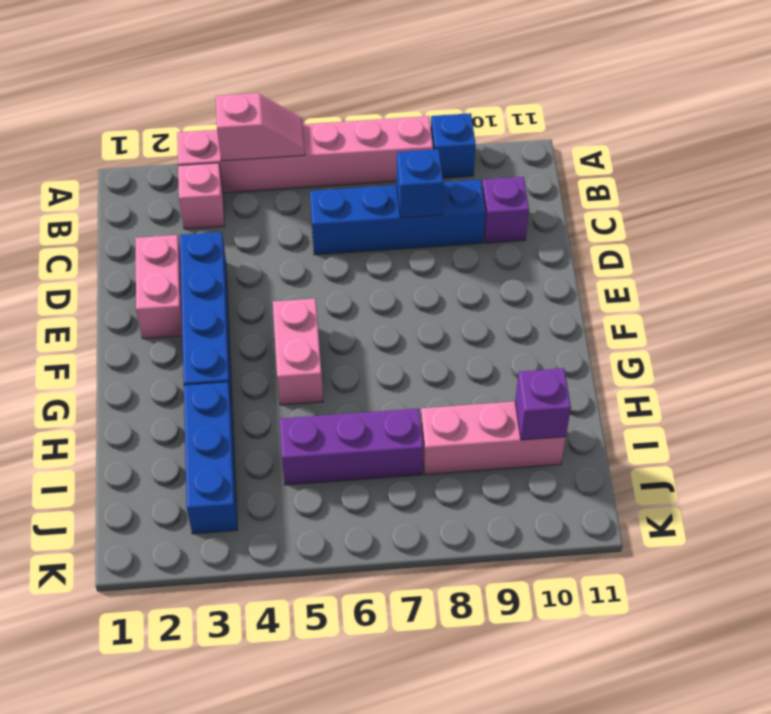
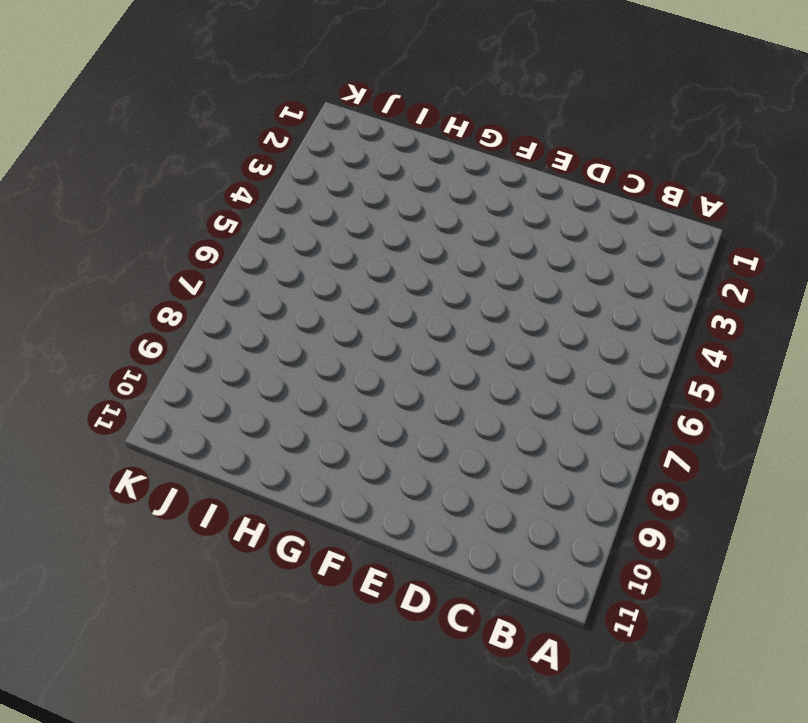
none -> pink 1x6 brick [177,116,433,193]
none -> blue 1x1 brick [431,113,476,178]
none -> pink 1x1 brick [178,163,225,229]

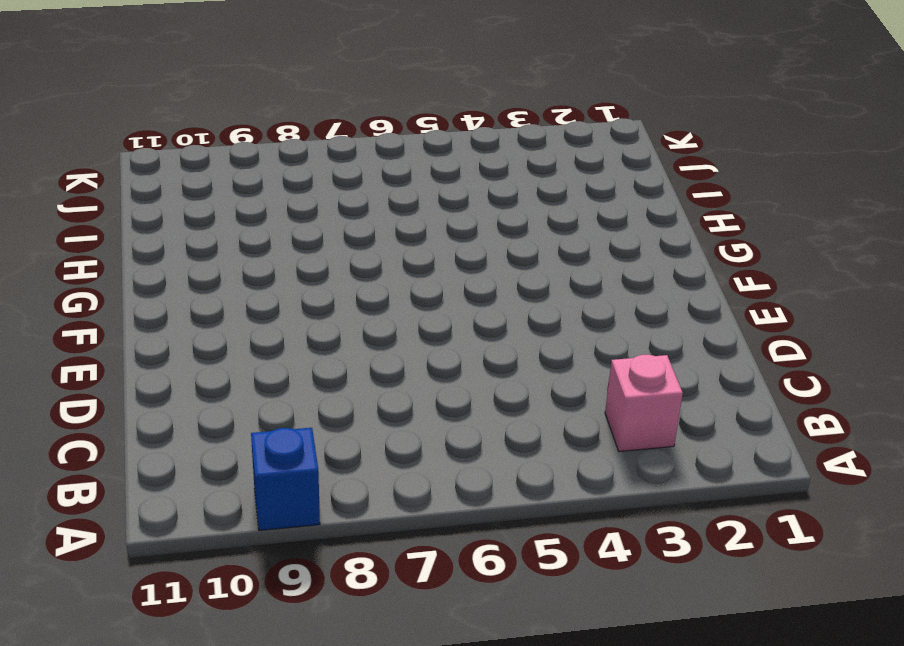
none -> pink 1x6 brick [177,116,433,193]
none -> blue 1x4 brick [310,180,485,255]
none -> purple 1x1 brick [482,177,529,243]

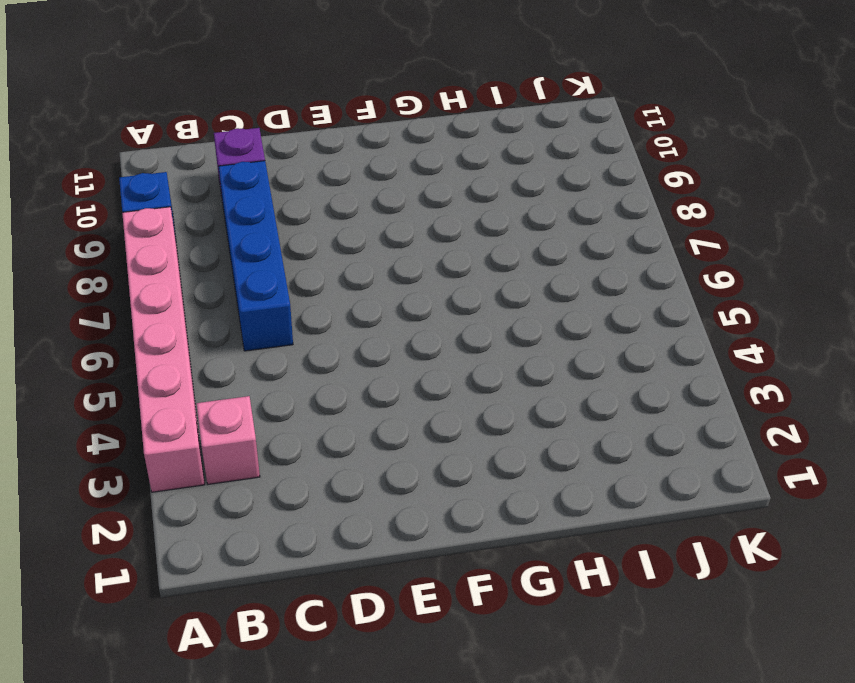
none -> pink 1x2 brick [135,235,182,339]
none -> blue 1x4 brick [180,232,232,404]
none -> pink 1x2 brick [273,299,323,405]

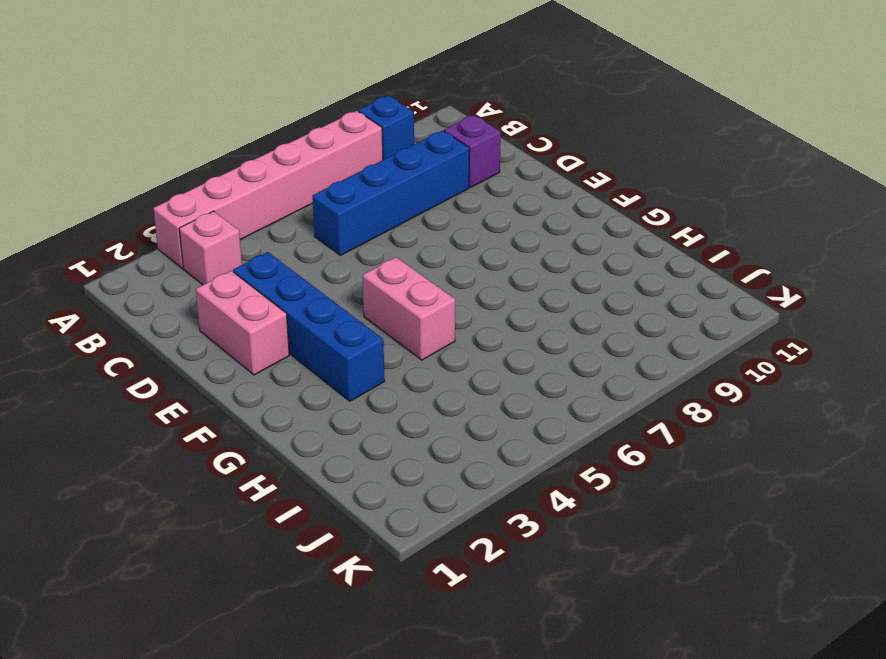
none -> blue 1x3 brick [184,382,237,534]
none -> purple 1x3 brick [280,408,423,485]
none -> pink 1x3 brick [421,402,566,475]

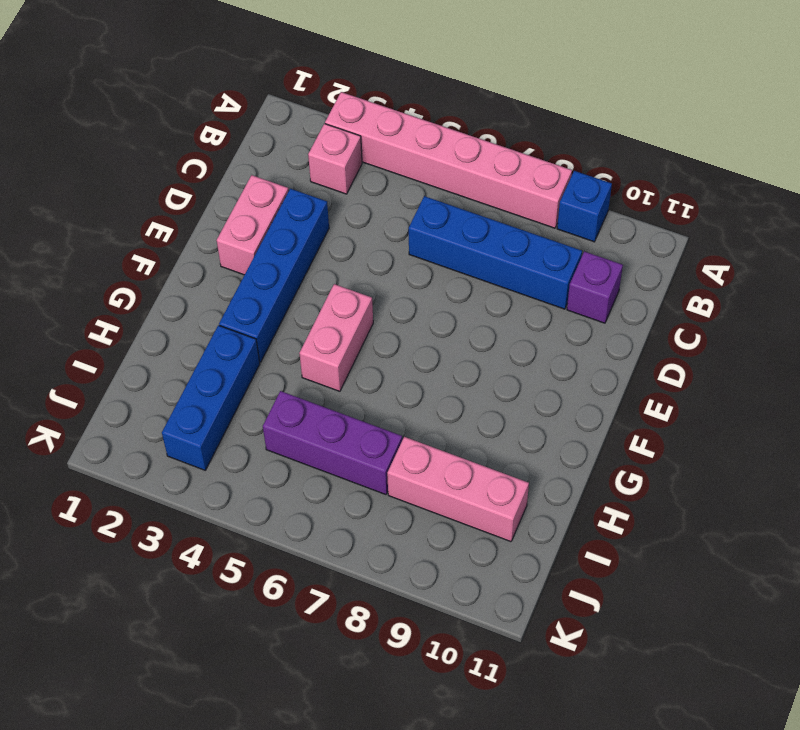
none -> pink 1x2 slope [216,93,305,161]
none -> blue 1x1 brick [397,149,443,218]
none -> purple 1x1 brick [515,368,571,440]

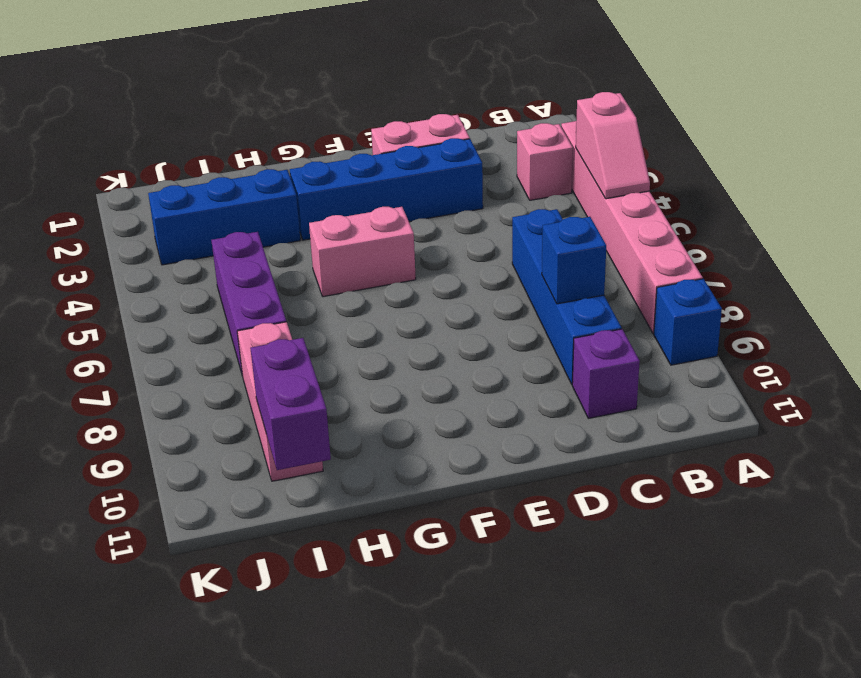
purple 1x2 brick [250,338,331,470] -> purple 1x1 brick [515,368,571,440]

